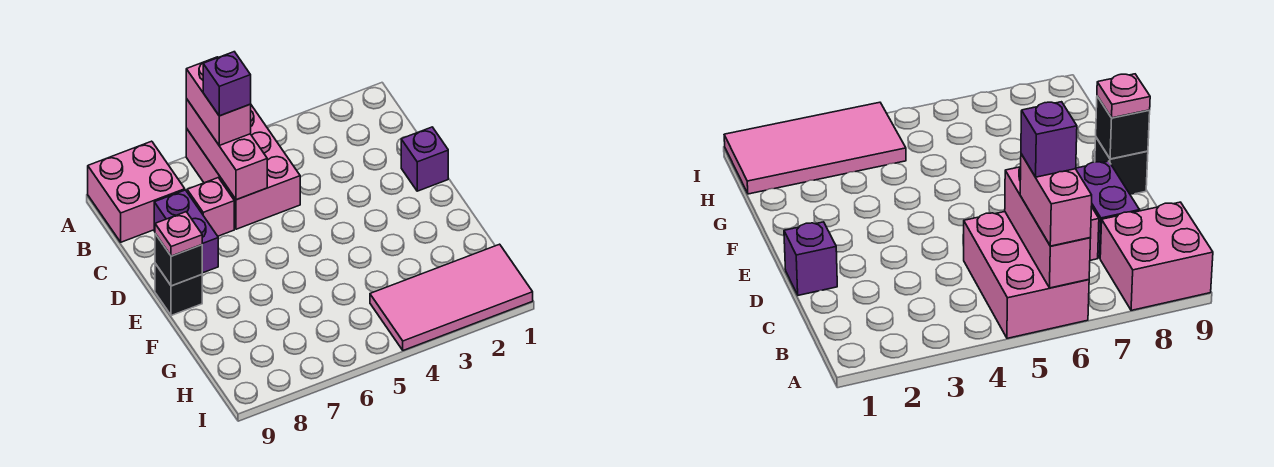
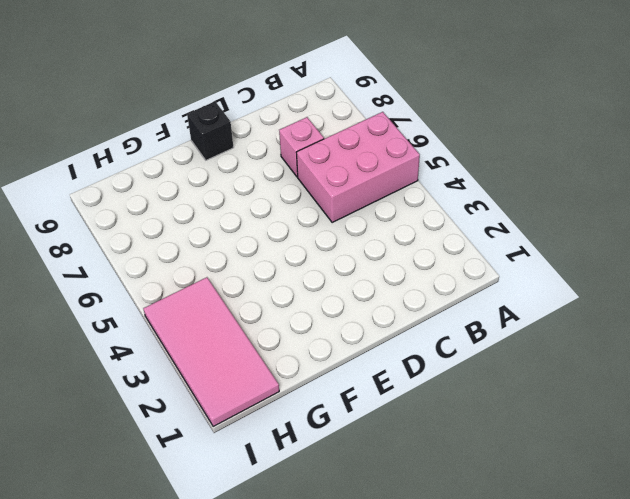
none -> pink 2x2 brick [88,141,185,242]
none -> purple 1x2 brick [154,190,218,273]
none -> purple 1x1 brick [401,127,448,191]

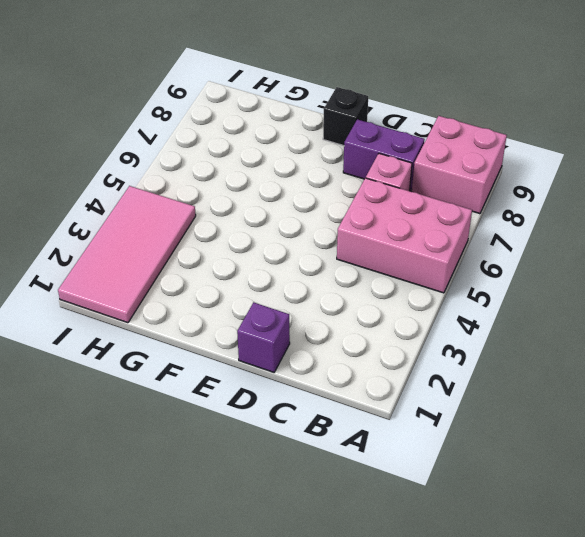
none -> pink 1x3 brick [186,99,267,200]
none -> black 1x1 brick [155,234,202,286]
none -> pink 1x2 brick [186,57,251,145]

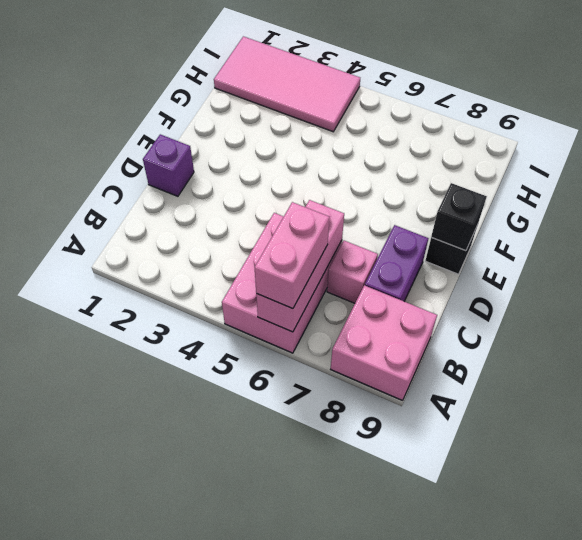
none -> pink 1x1 plate [155,212,202,256]
none -> purple 1x1 brick [203,52,251,116]

